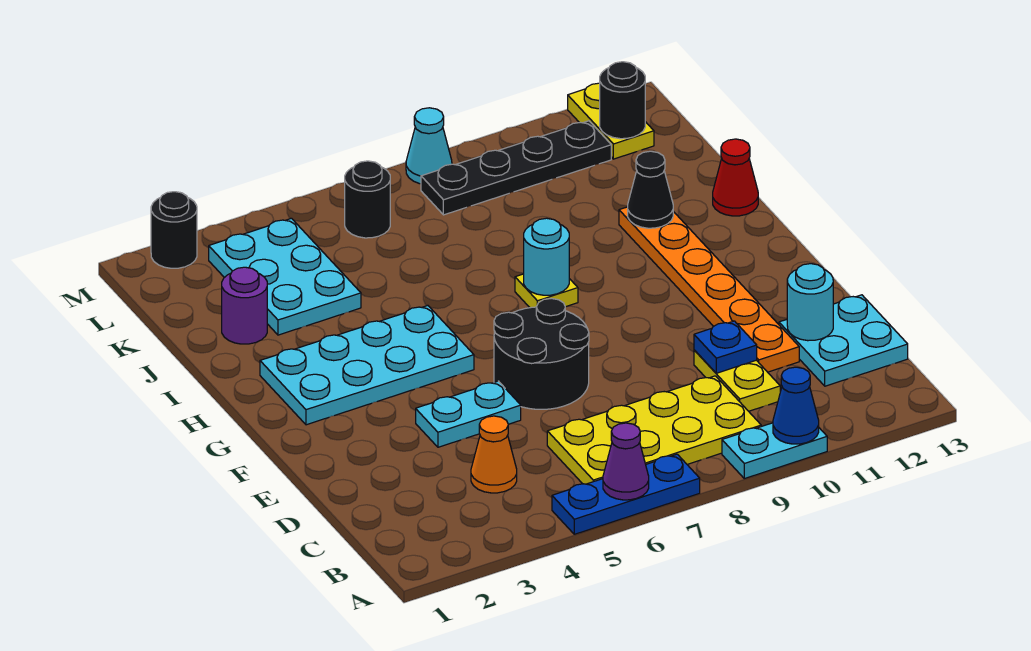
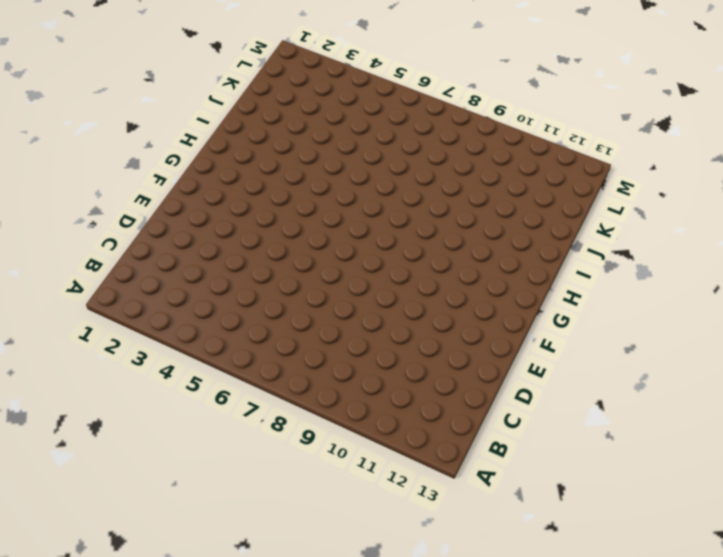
none -> blue 1x3 plate [552,454,700,534]
none -> cyan 1x2 plate [722,423,827,479]
none -> yellow 2x4 plate [547,376,761,484]

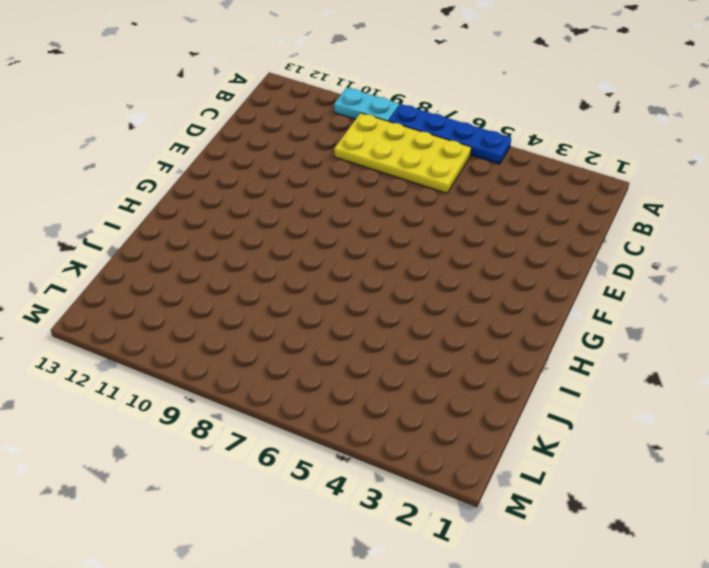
blue 1x4 plate [389,104,511,164] -> blue 1x3 plate [552,454,700,534]
none -> orange 1x1 cone [471,416,517,493]
none -> yellow 1x2 plate [694,350,780,411]
none -> cyan 2x2 plate [779,295,908,386]

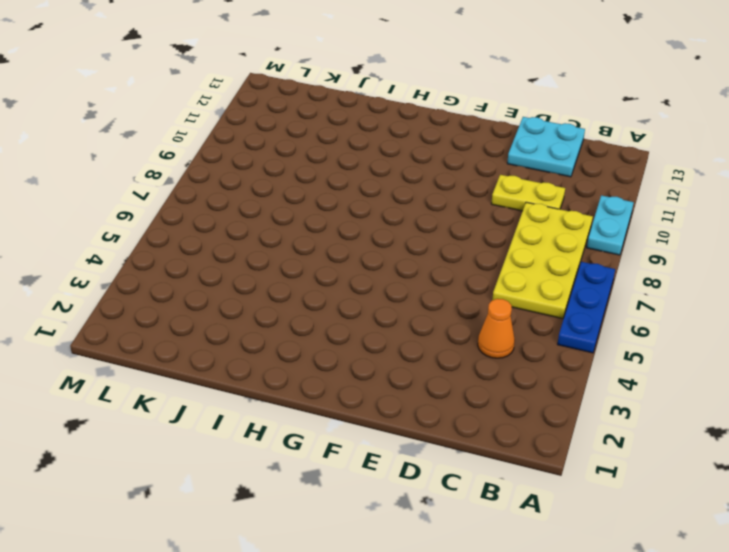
none -> orange 1x6 plate [619,207,799,372]
none -> cyan 1x2 plate [416,381,521,447]
none -> black 2x2 round brick [494,298,589,409]

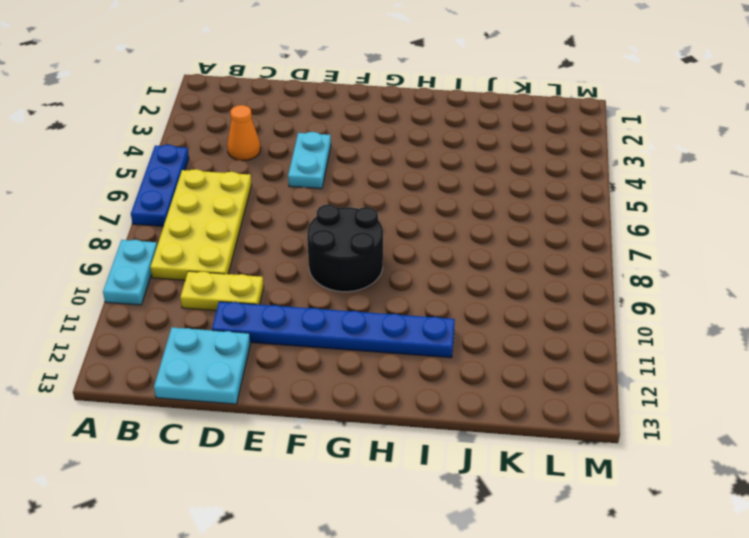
blue 1x6 plate [212,302,455,358] -> orange 1x6 plate [619,207,799,372]
black 2x2 round brick [307,204,383,292] -> black 2x2 round brick moved to [494,298,589,409]
none -> cyan 2x4 plate [260,306,474,425]
none -> yellow 1x1 plate [515,274,578,308]
none -> red 1x1 cone [713,139,758,216]

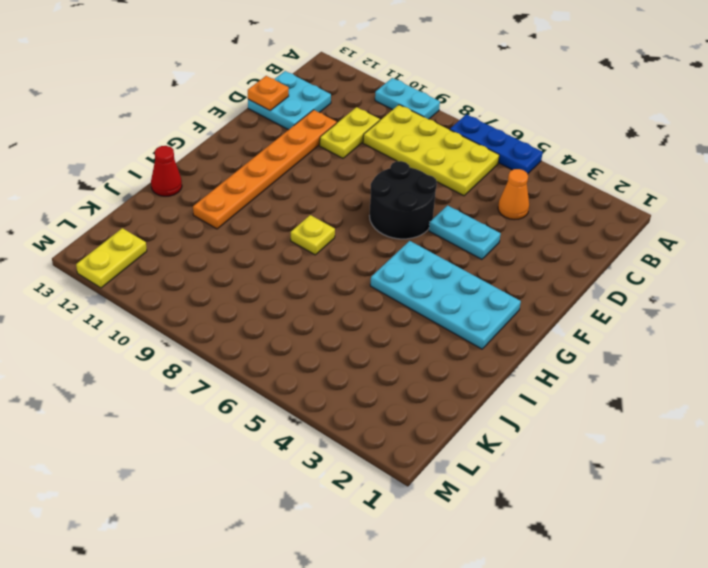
orange 1x1 plate [248,76,289,110] -> none
none -> purple 1x1 round brick [222,267,267,344]
none -> cyan 2x3 plate [209,218,361,335]
none -> black 1x1 round brick [344,161,390,238]

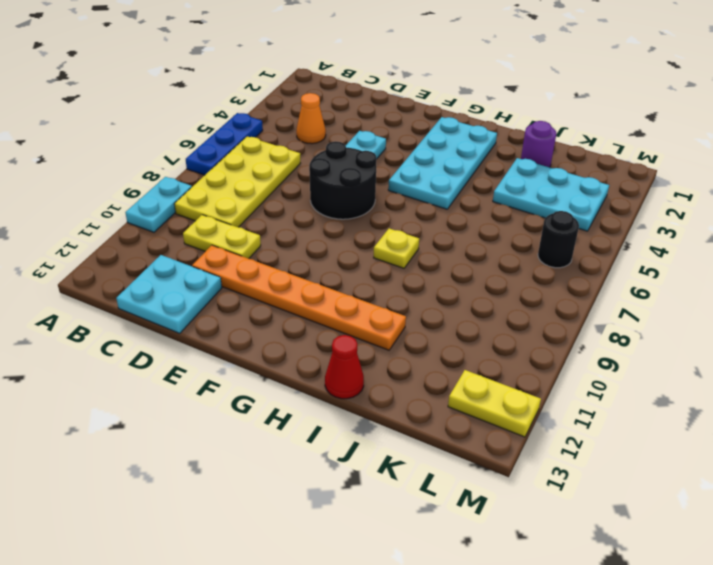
none -> black 1x4 plate [421,121,611,215]
none -> black 1x1 round brick [151,192,197,268]
none -> cyan 1x1 cone [406,108,452,184]

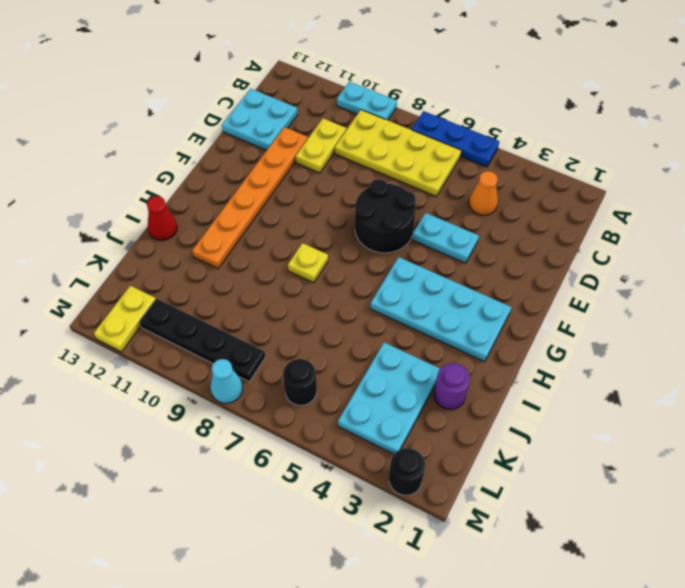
none -> purple 1x1 cone [603,423,649,500]
none -> blue 1x1 cone [773,367,819,444]
none -> blue 1x1 plate [694,321,757,373]

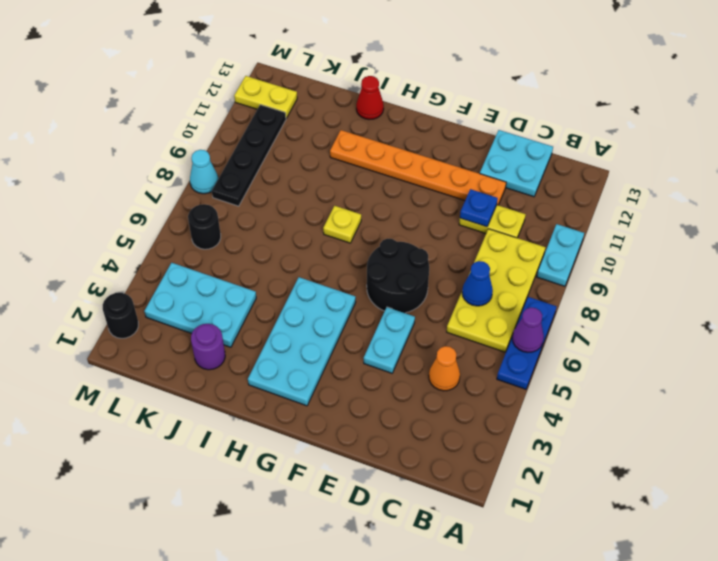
blue 1x1 cone [462,261,493,306] -> blue 1x1 cone moved to [773,367,819,444]
none -> cyan 1x1 round brick [787,264,833,341]
none -> cyan 1x1 round brick [524,218,569,295]
none -> black 1x1 cone [628,151,673,228]

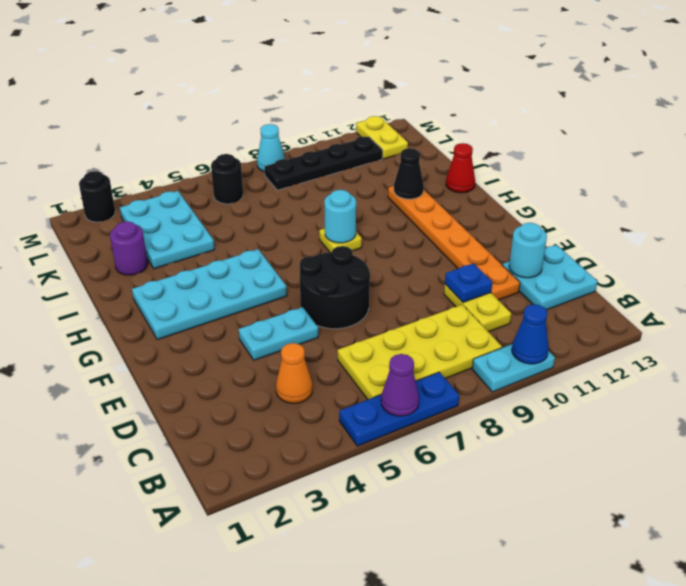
none -> black 1x1 round brick [600,62,645,139]

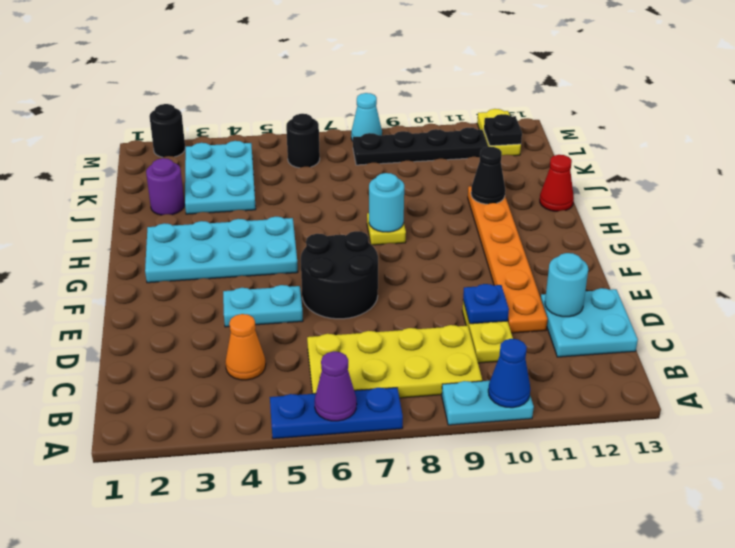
black 1x1 plate [484,114,522,146] -> black 1x1 round brick [600,62,645,139]

